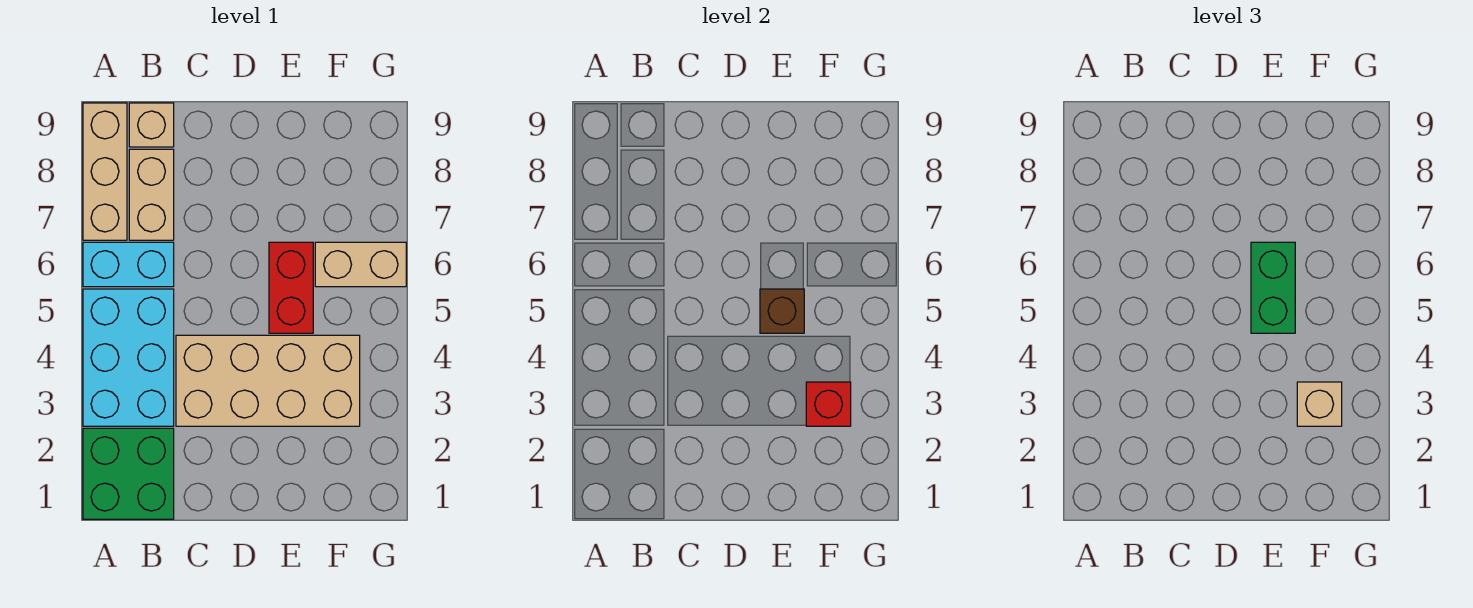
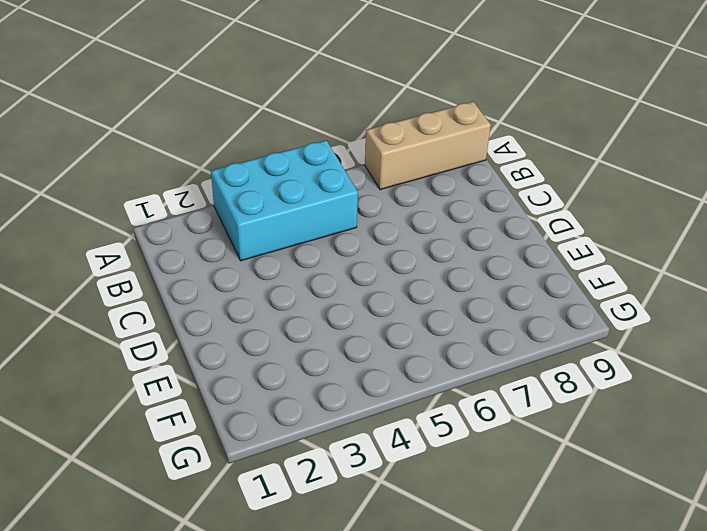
none -> green 2x2 brick [83,428,174,519]
none -> cyan 1x2 brick [83,242,174,287]
none -> tan 1x2 brick [129,149,174,240]

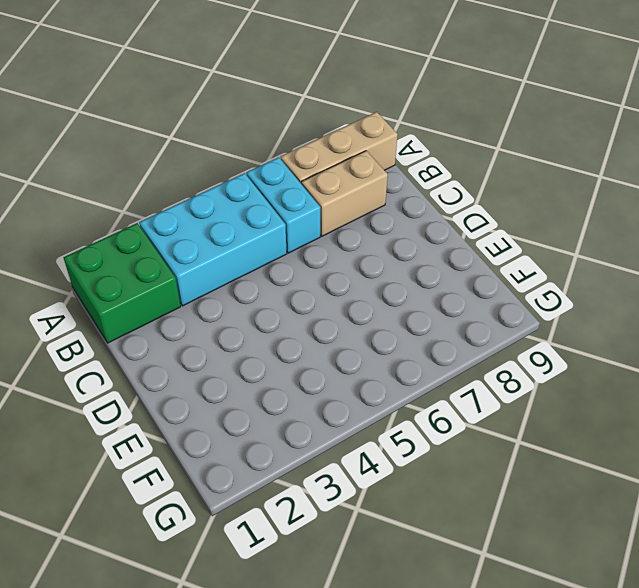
none -> tan 1x1 brick [129,103,174,147]
none -> tan 2x4 brick [176,335,360,426]
none -> red 1x2 brick [269,242,313,333]

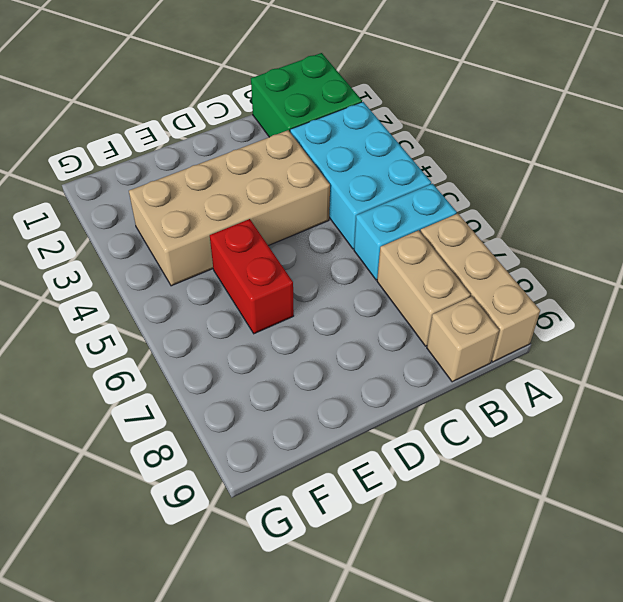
none -> tan 1x2 brick [315,242,406,287]
none -> brown 1x1 brick [760,289,804,333]
none -> red 1x1 brick [806,382,851,426]

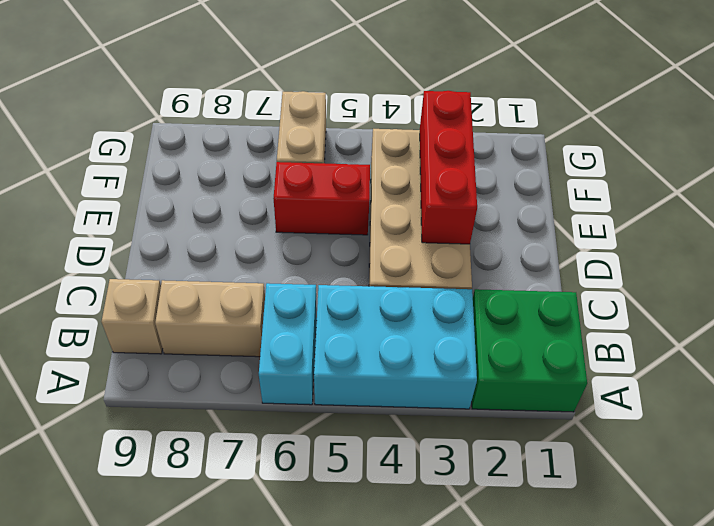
red 1x3 brick [420,91,477,244] -> red 1x1 brick [806,382,851,426]
none -> tan 1x3 brick [83,103,127,240]
none -> brown 1x1 brick [760,289,804,333]
none -> green 1x2 brick [1251,242,1295,333]

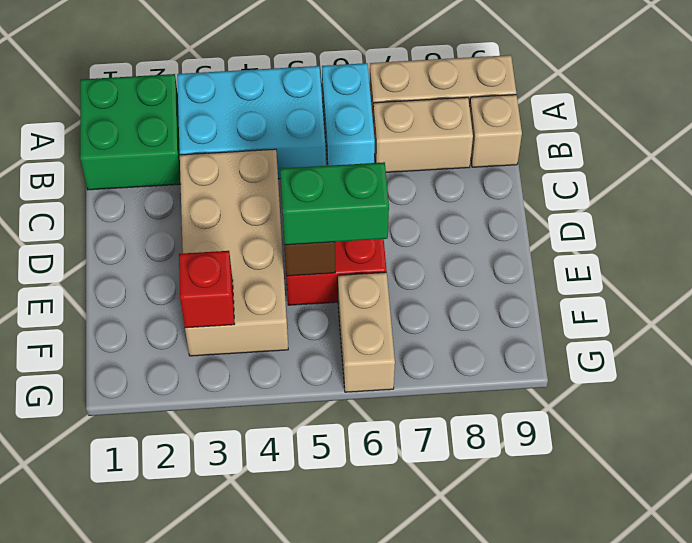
none -> tan 1x1 brick [1297,382,1342,426]

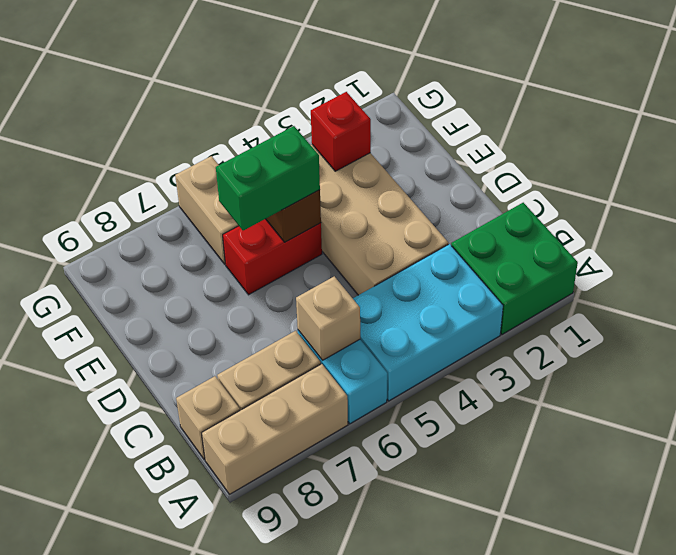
tan 1x1 brick [296,276,360,360] -> tan 1x1 brick moved to [1297,382,1342,426]

